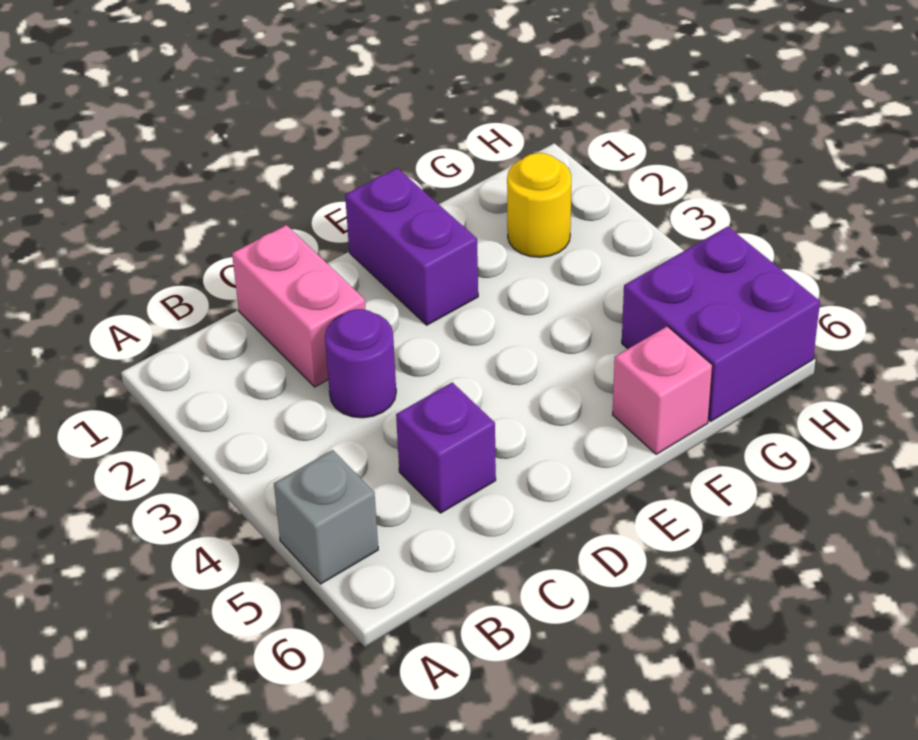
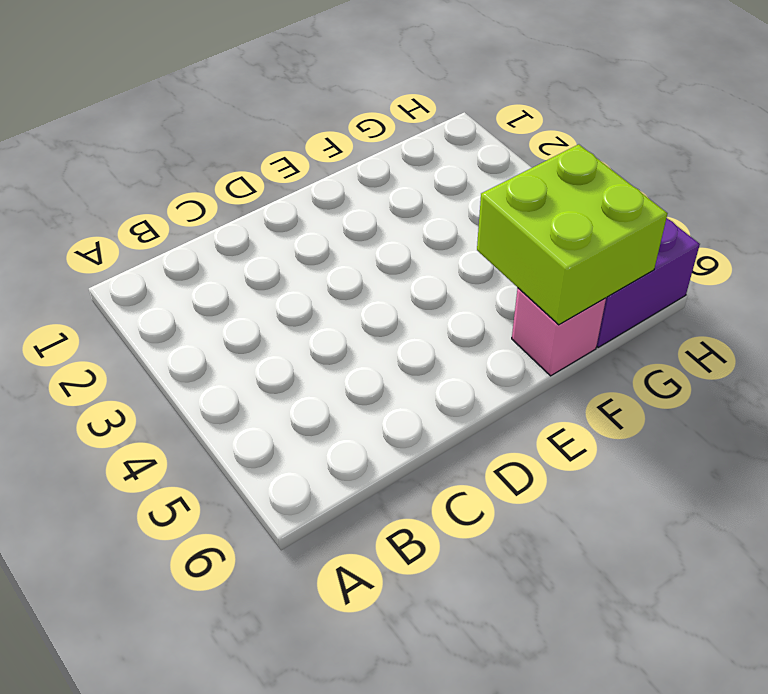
lime 2x2 brick [477,144,668,325] -> none
none -> grey 1x1 brick [274,450,378,584]
none -> pink 1x2 brick [232,225,365,387]

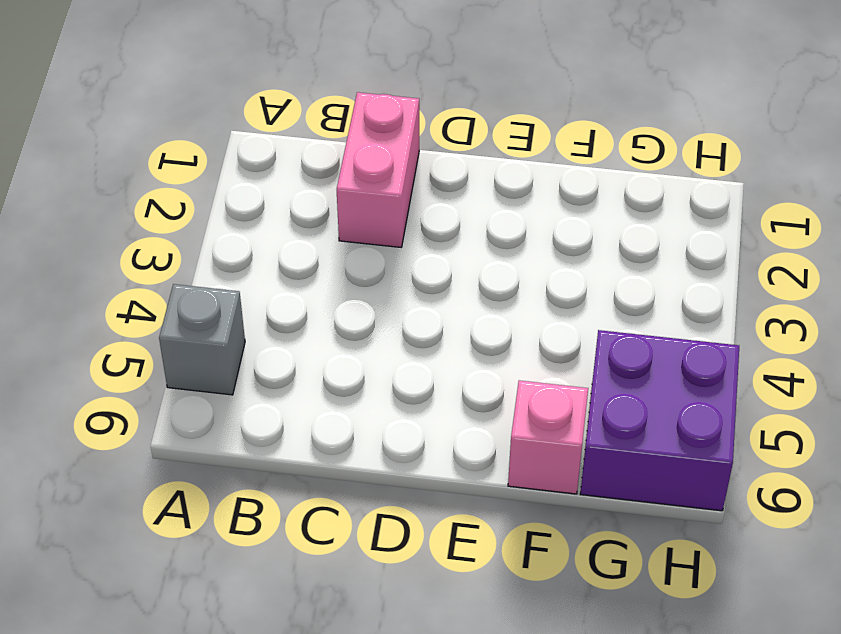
none -> purple 1x1 round brick [325,309,396,418]
none -> purple 1x1 brick [396,382,496,513]

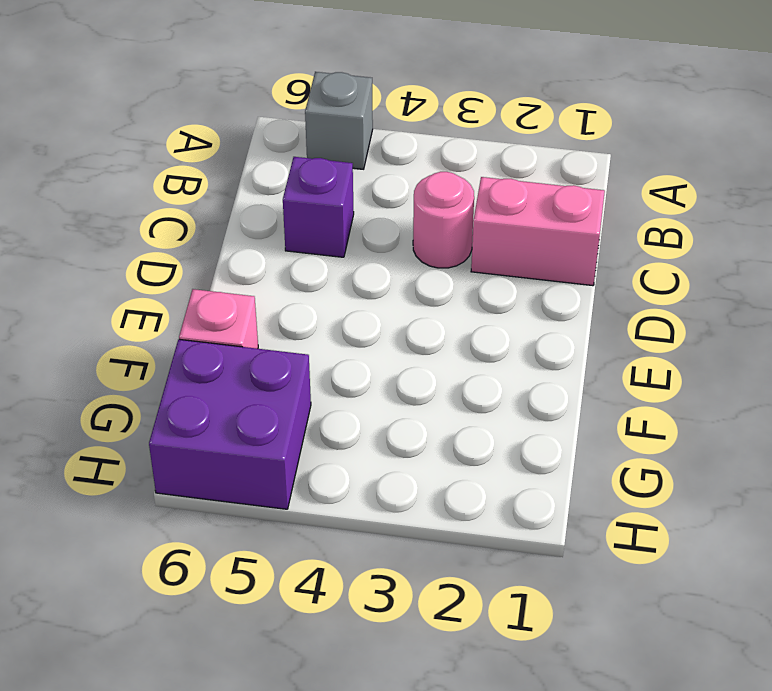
pink 1x1 round brick [413,172,474,268] -> purple 1x1 round brick [325,309,396,418]
none -> purple 1x2 brick [345,168,478,325]
none -> yellow 1x1 round brick [507,153,571,257]

